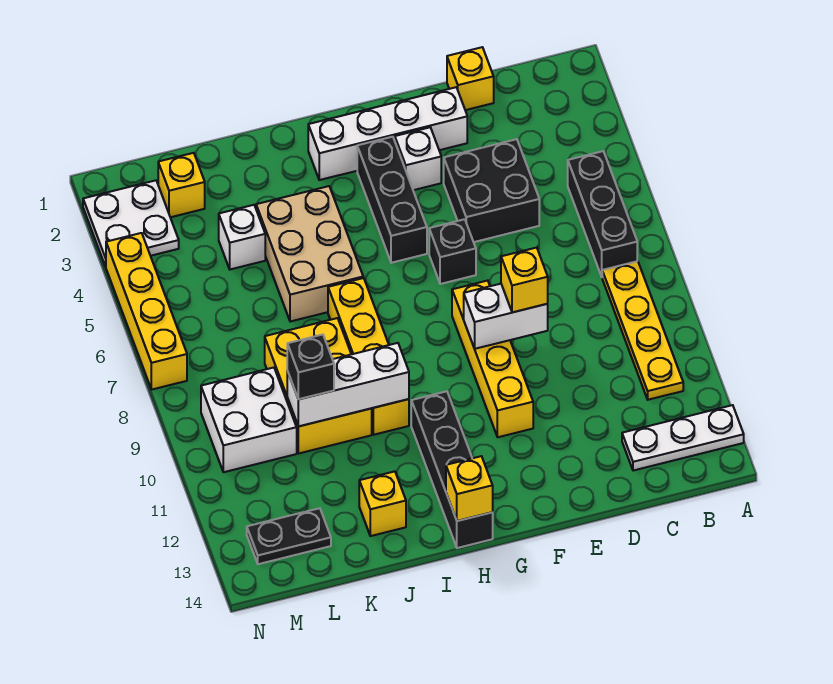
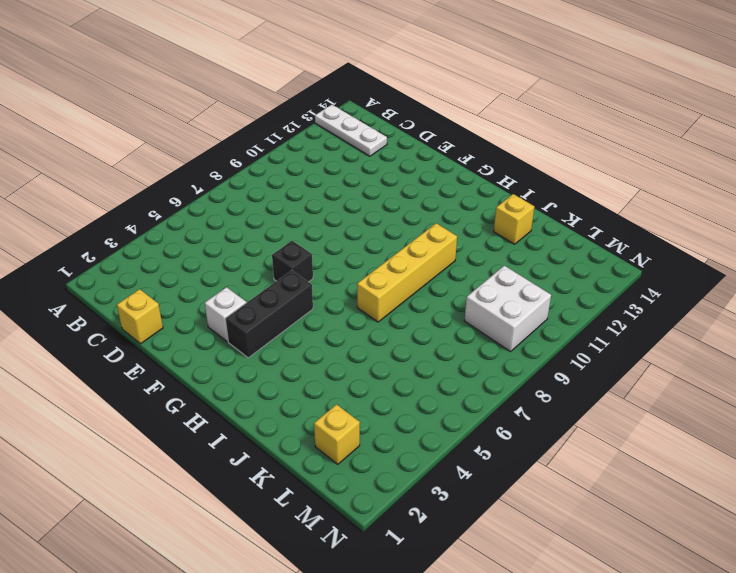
none -> black 1x3 brick [568,151,637,277]
none -> yellow 1x4 plate [602,261,683,400]
none -> black 2x2 brick [444,139,539,242]

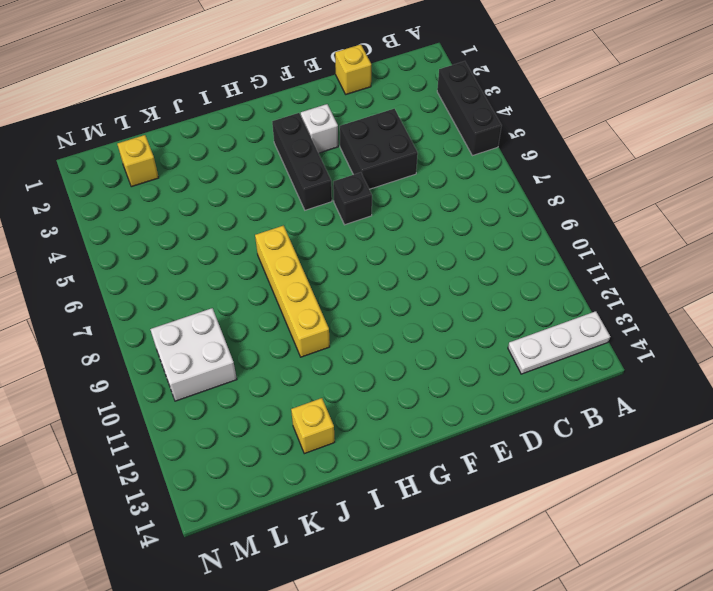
black 1x3 brick [437,61,502,156] -> black 1x3 brick moved to [568,151,637,277]
none -> yellow 1x4 plate [602,261,683,400]
none -> white 1x4 brick [308,87,467,180]
none -> yellow 1x4 brick [452,281,533,437]

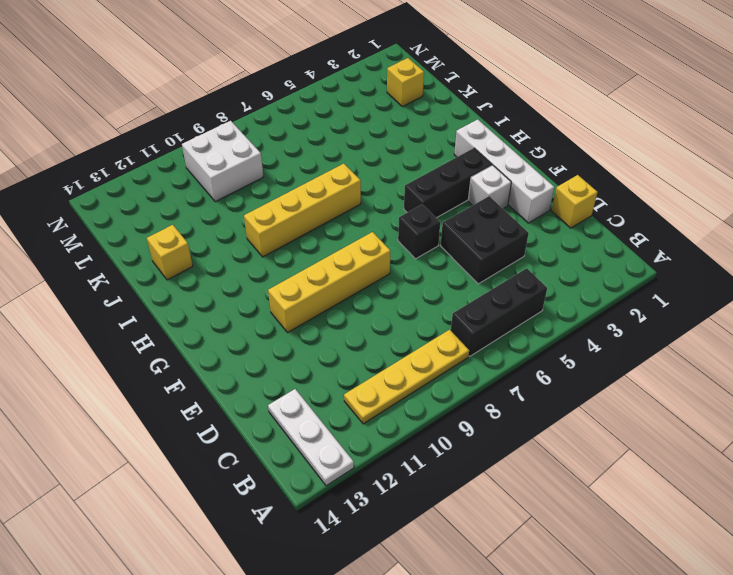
none -> black 1x4 brick [411,391,493,548]
none -> tan 2x3 brick [256,186,363,322]
none -> yellow 2x3 brick [265,318,372,453]

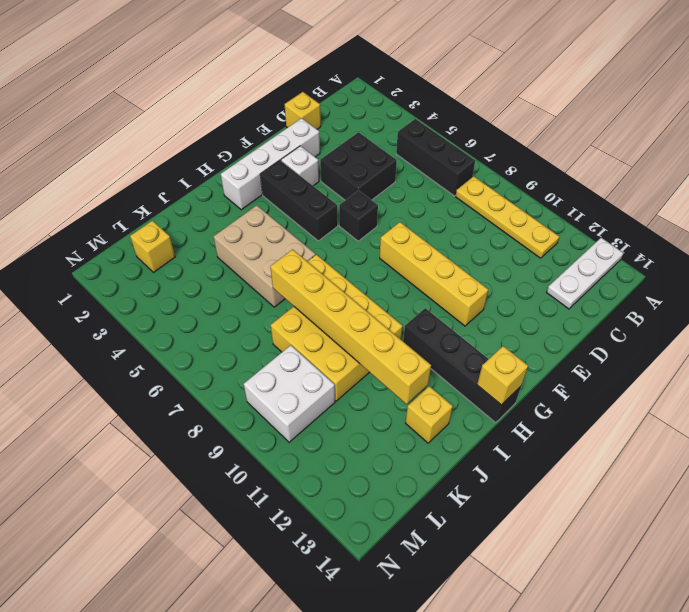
yellow 1x6 brick [270,249,431,404] -> white 1x3 brick [287,343,409,426]
none -> white 1x1 brick [219,205,265,269]
none -> black 1x2 plate [247,508,331,564]
none -> white 2x2 plate [83,180,179,267]

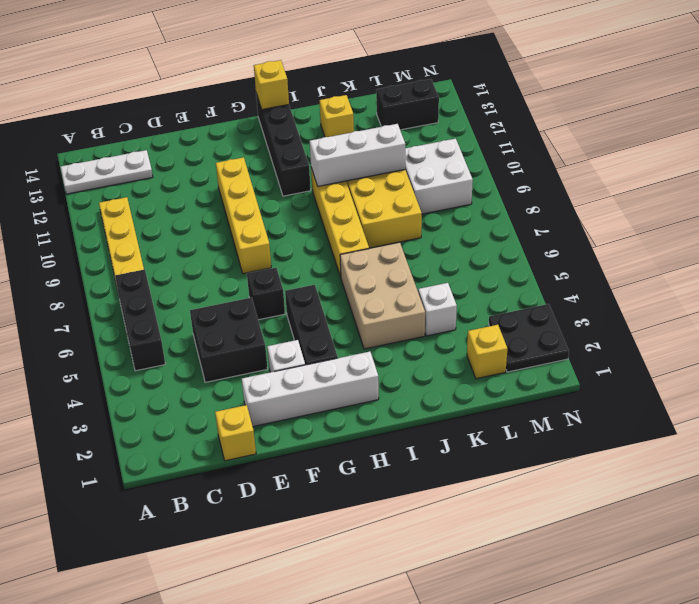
black 1x2 brick [376,79,439,130] -> black 1x2 plate [247,508,331,564]
black 2x2 plate [489,304,569,372] -> white 2x2 plate [83,180,179,267]
none -> yellow 1x4 brick [106,233,187,390]
none -> white 1x2 brick [464,284,548,349]
none -> yellow 1x1 brick [501,248,548,312]

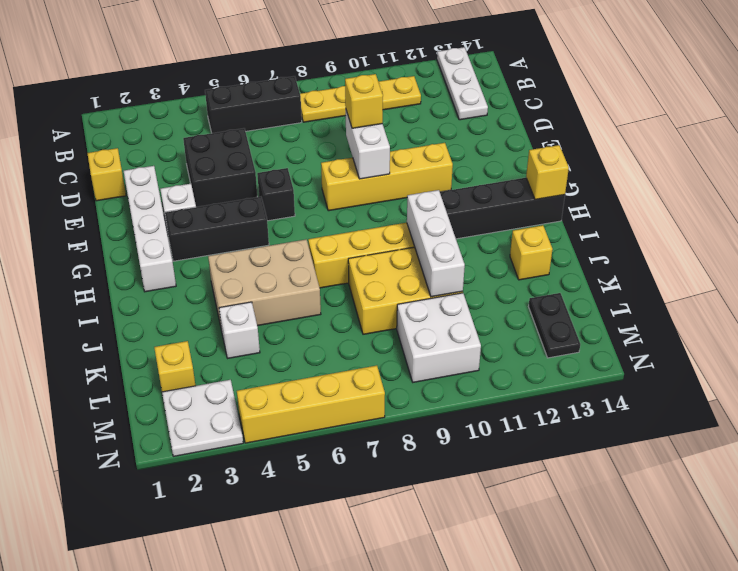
none -> black 1x1 brick [287,335,334,399]

